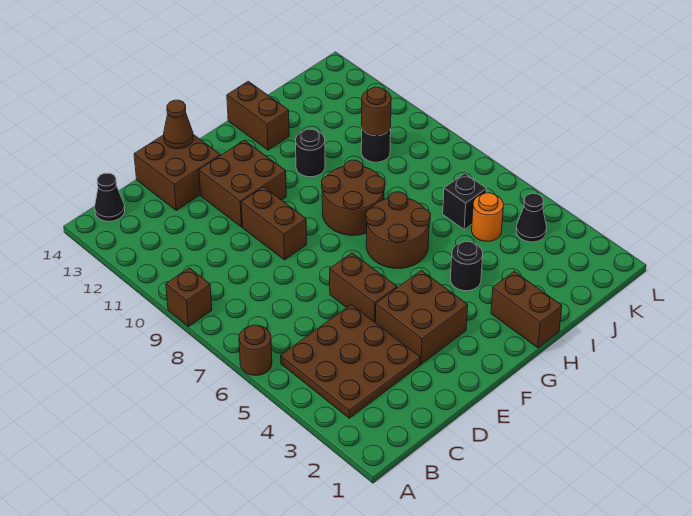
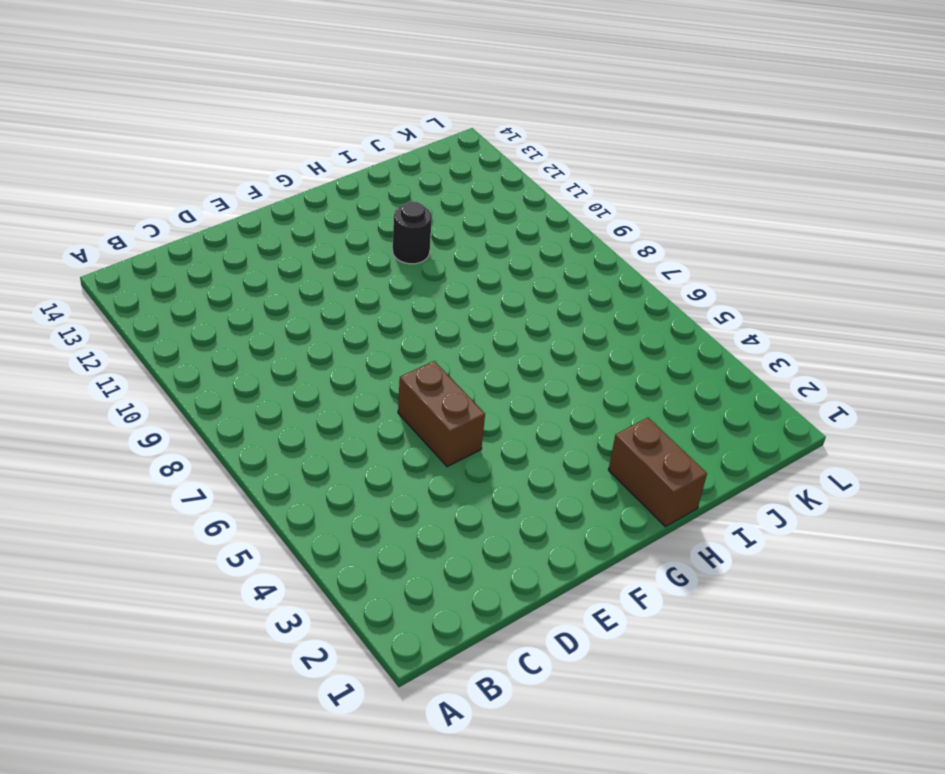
none -> brown 1x1 round brick [239,325,272,375]
none -> brown 1x1 brick [166,268,212,326]
none -> brown 3x3 plate [281,305,420,418]

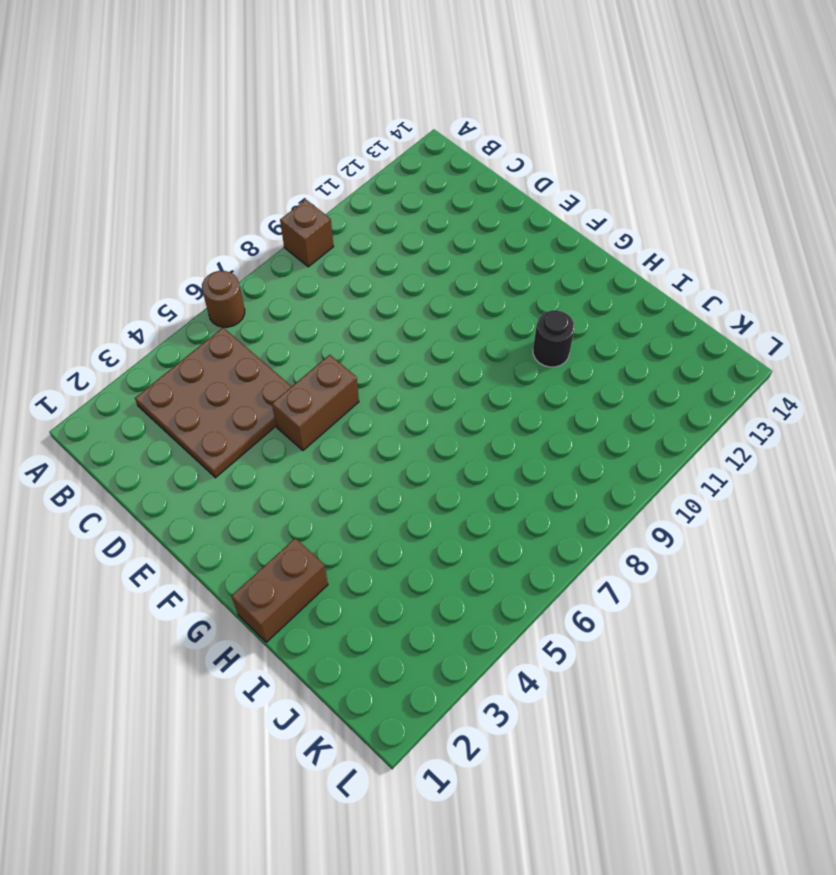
none -> black 1x1 cone [95,173,125,221]
none -> brown 2x2 brick [134,135,220,210]
none -> brown 2x2 brick [375,270,468,364]

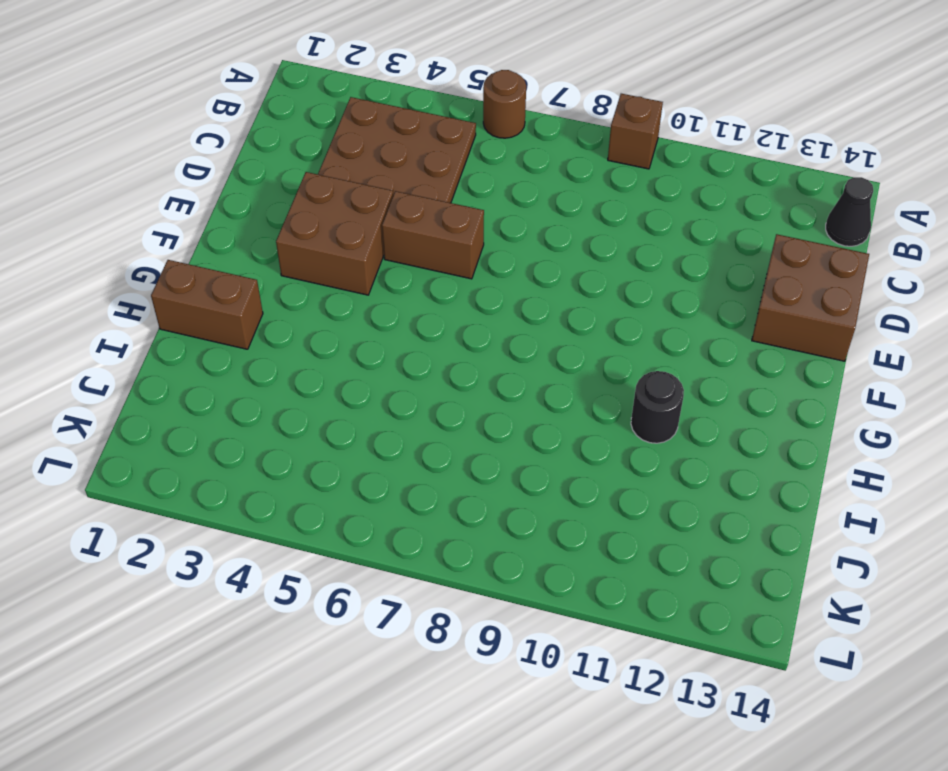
none -> brown 1x2 brick [241,187,307,260]
none -> brown 2x2 brick [199,140,286,227]
none -> brown 2x2 round brick [366,192,430,268]

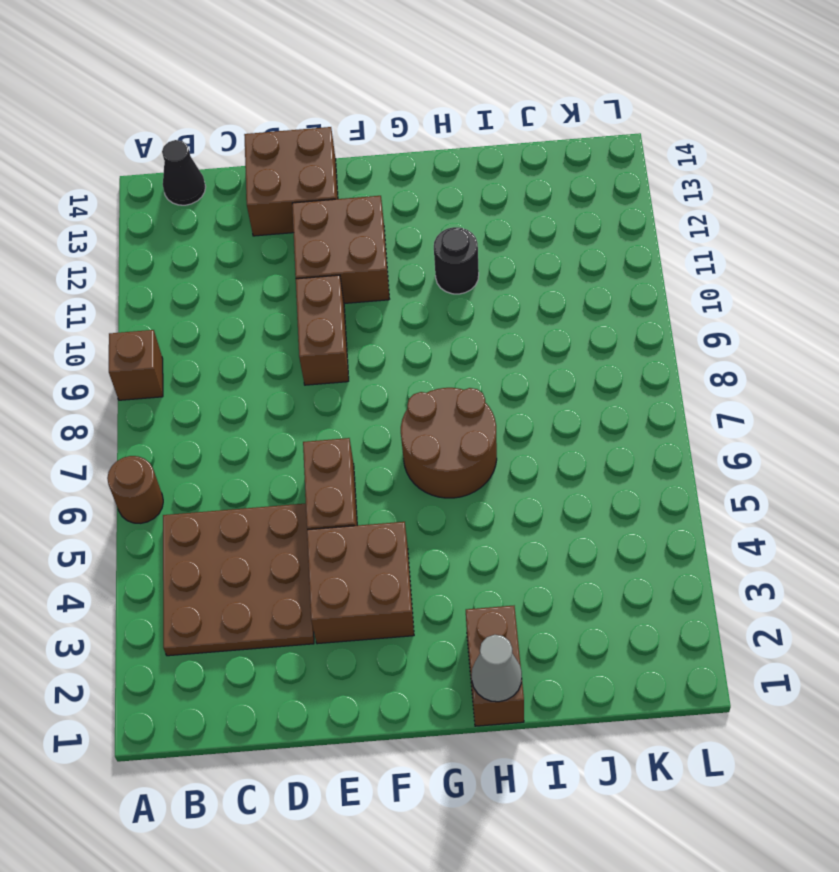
grey 1x1 cone [472,635,522,702] -> none
none -> brown 2x2 round brick [322,160,385,235]
none -> black 1x1 round brick [451,242,483,291]
none -> brown 1x2 brick [227,81,289,150]

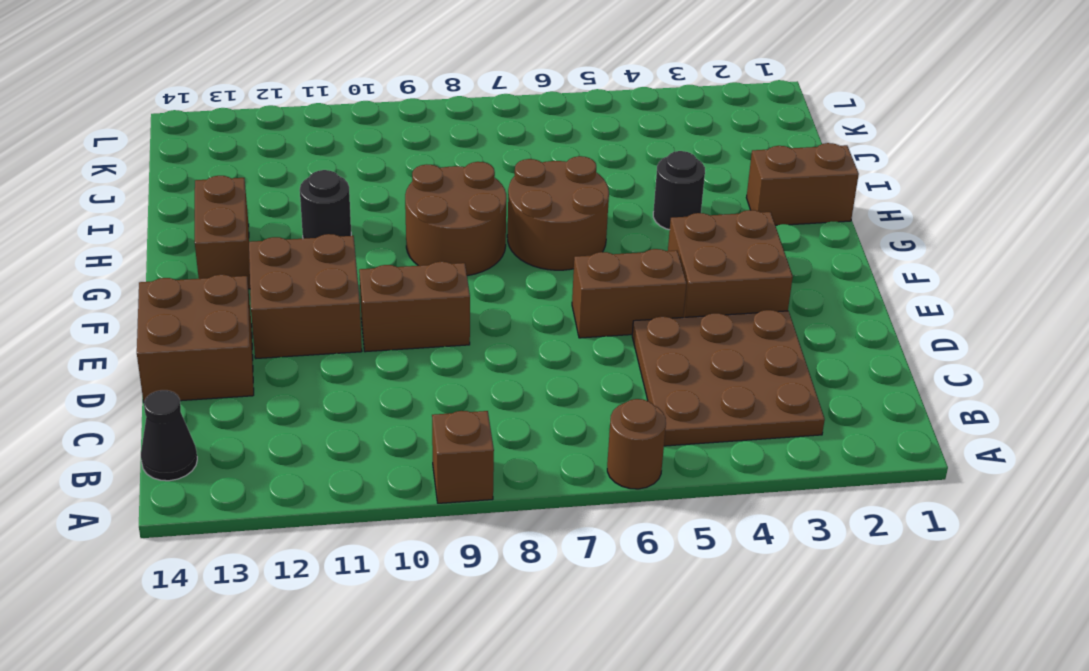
brown 1x2 brick [195,176,250,289] -> brown 1x2 brick turned to [227,81,289,150]
none -> orange 1x1 round brick [472,193,503,241]
none -> black 1x1 brick [443,173,487,229]
none -> black 1x1 round brick [361,128,391,162]

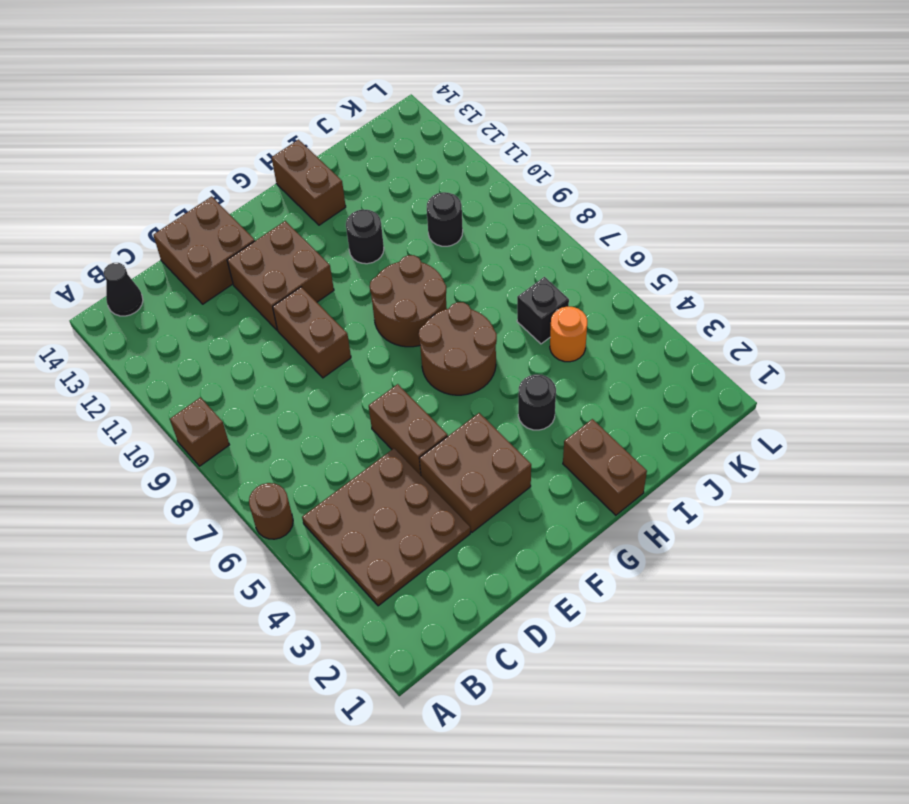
none -> black 1x1 cone [516,193,547,242]
none -> brown 1x1 cone [164,100,193,149]
none -> brown 1x1 round brick [362,87,391,136]

